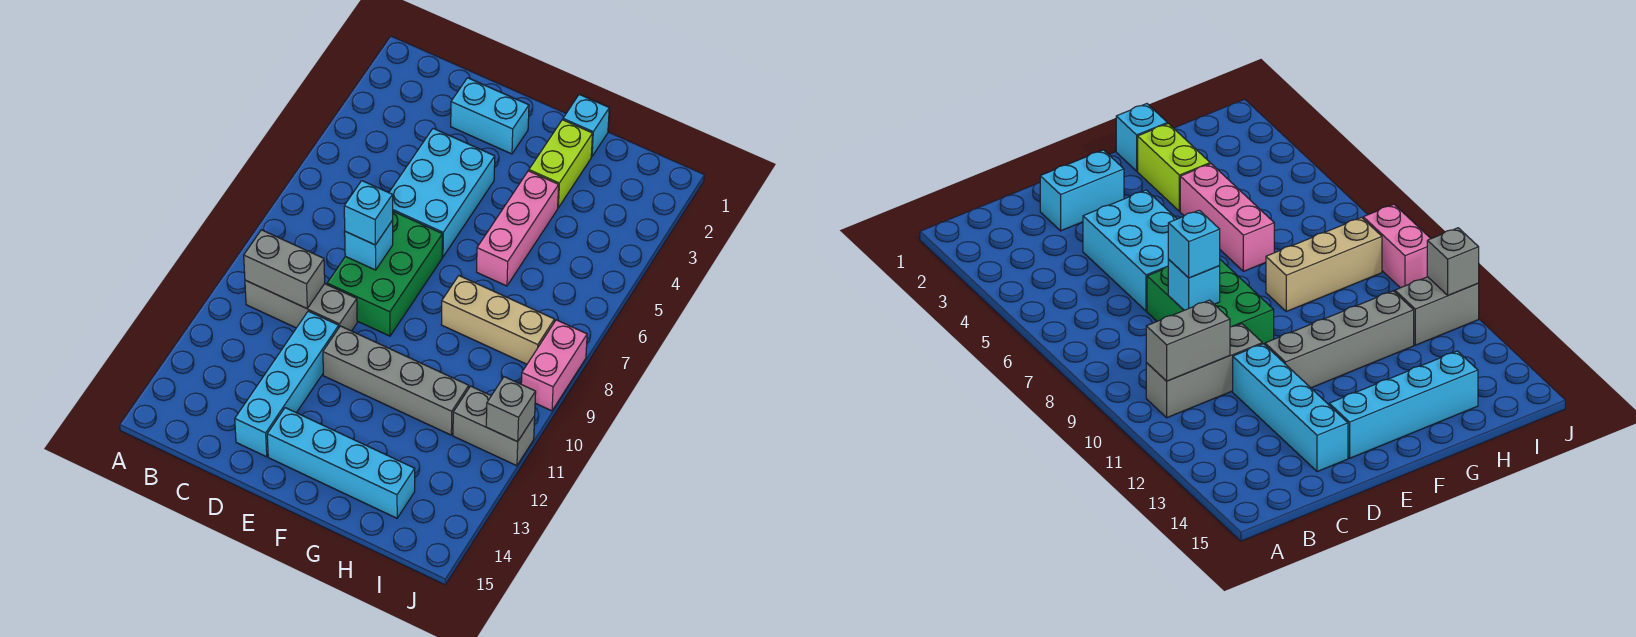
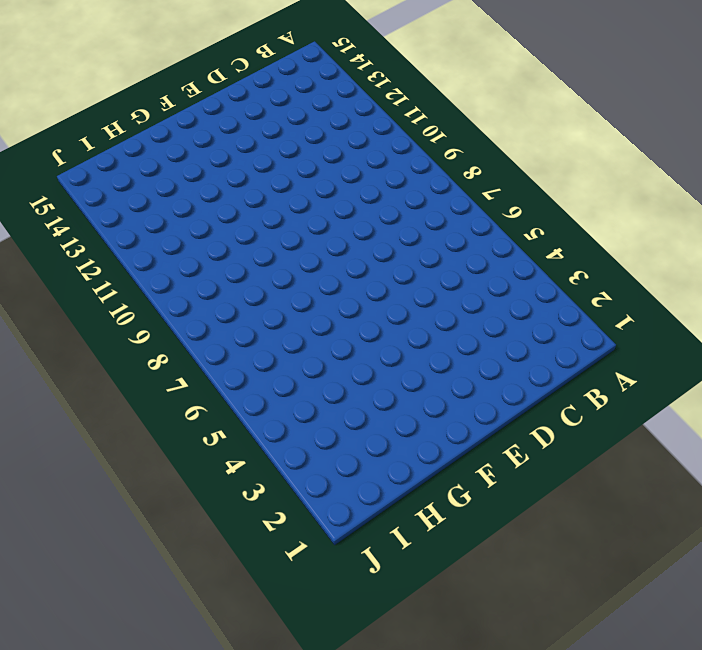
none -> grey 1x3 brick [245,280,357,331]
none -> cyan 1x2 brick [451,78,529,154]
none -> cyan 2x3 brick [389,128,495,257]

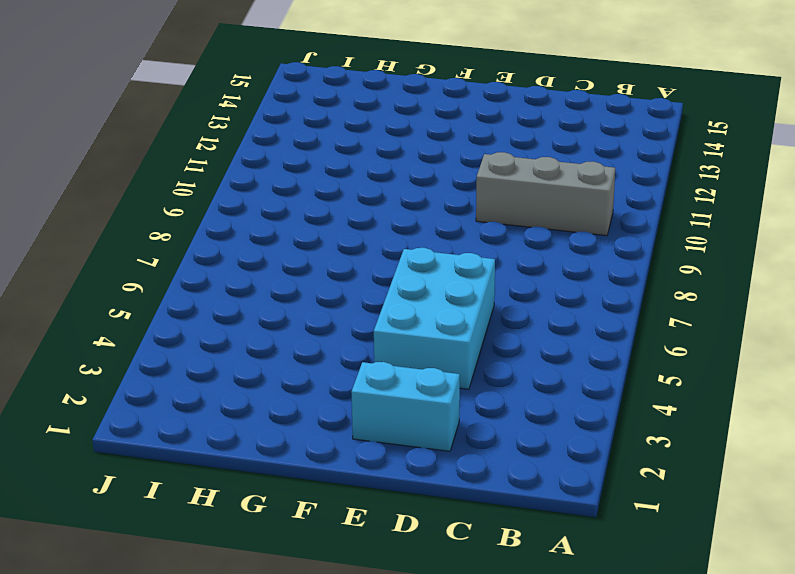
none -> green 2x3 brick [327,211,442,336]
none -> cyan 1x4 brick [235,311,339,457]
none -> grey 1x4 brick [323,326,469,435]

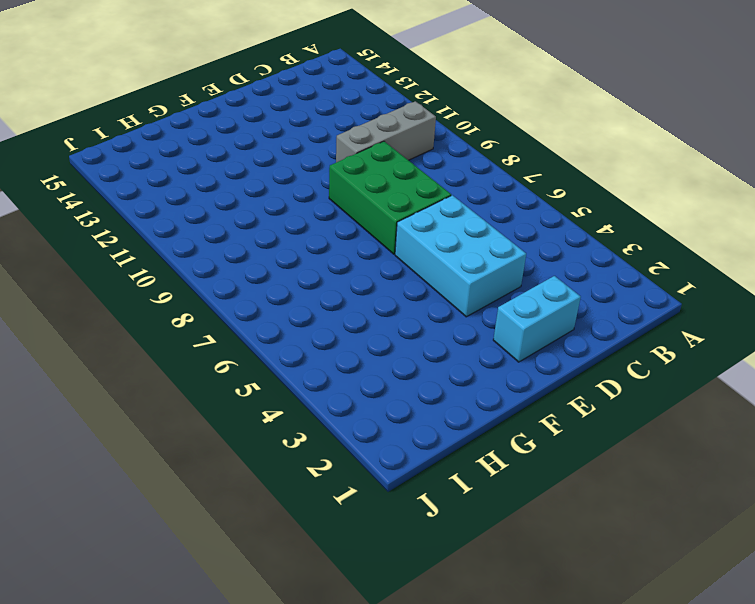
none -> cyan 1x4 brick [235,311,339,457]
none -> grey 1x4 brick [323,326,469,435]
none -> cyan 1x4 brick [267,408,415,518]

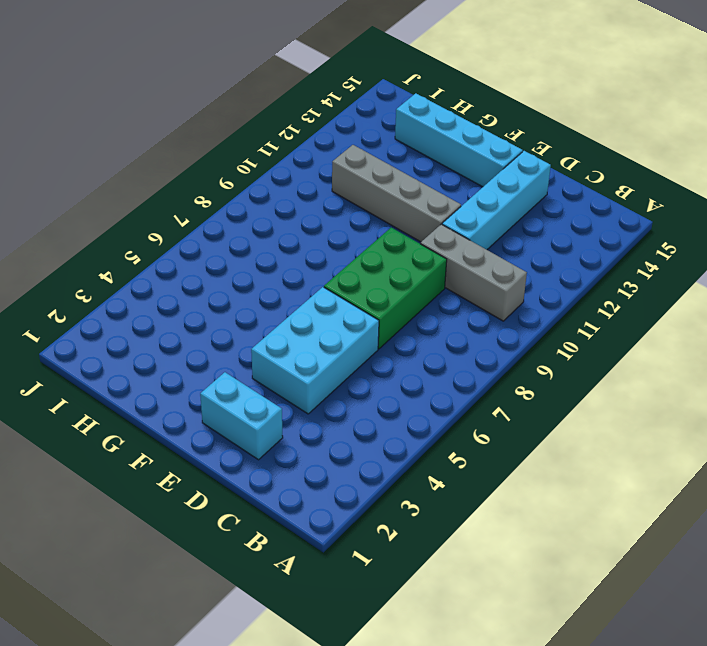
none -> cyan 1x1 brick [563,94,609,157]
none -> lime 1x2 brick [529,120,593,208]
none -> pink 1x3 brick [477,171,559,286]

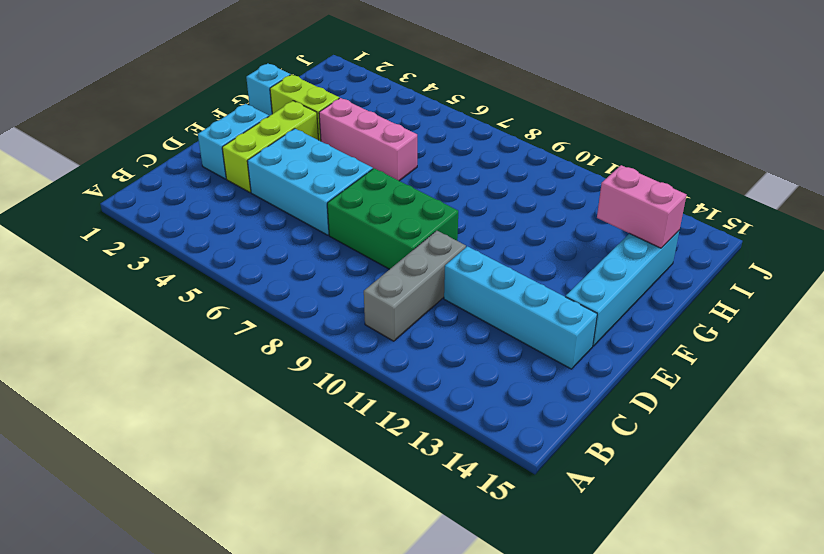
lime 1x3 brick [222,101,319,192] -> none
pink 1x2 brick [597,165,687,248] -> pink 1x2 brick moved to [521,320,587,411]
none -> grey 1x4 brick [323,326,469,435]
none -> tan 1x3 brick [441,276,554,364]
none -> grey 1x2 brick [453,386,535,466]

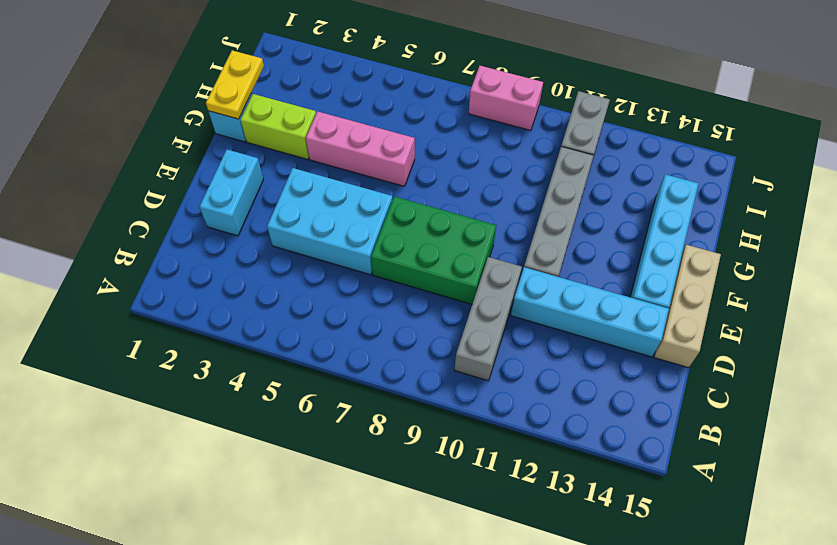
tan 1x3 brick [654,245,721,368] -> tan 1x3 brick moved to [441,276,554,364]
yellow 1x2 plate [206,50,264,119] -> none
none -> grey 1x2 brick [244,230,325,309]
none -> cyan 1x1 brick [345,220,393,270]
none -> grey 1x1 brick [486,377,536,442]

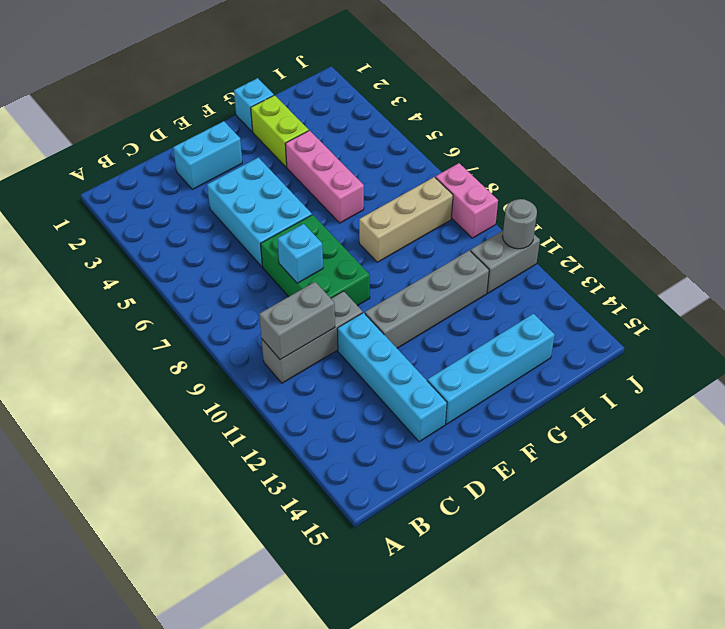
grey 1x1 round brick [503,199,537,249] -> grey 1x1 brick [486,377,536,442]
none -> cyan 1x1 brick [344,181,393,245]

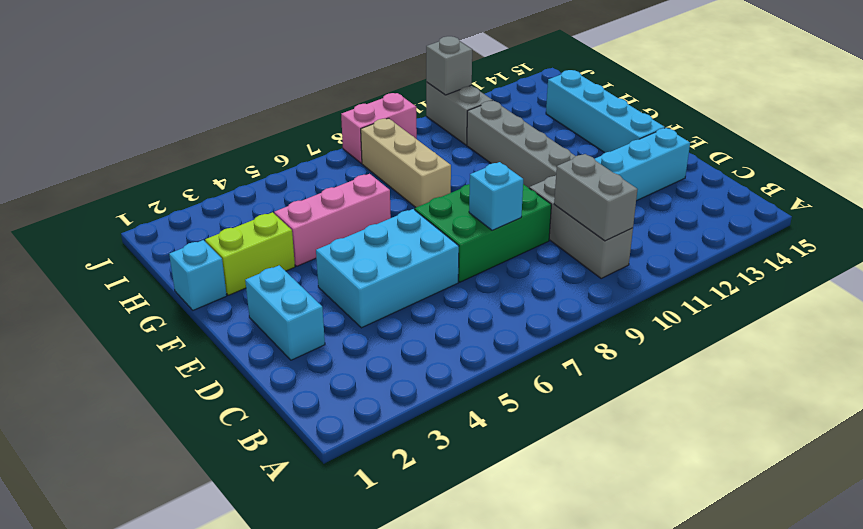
none -> cyan 1x1 brick [344,181,393,245]

